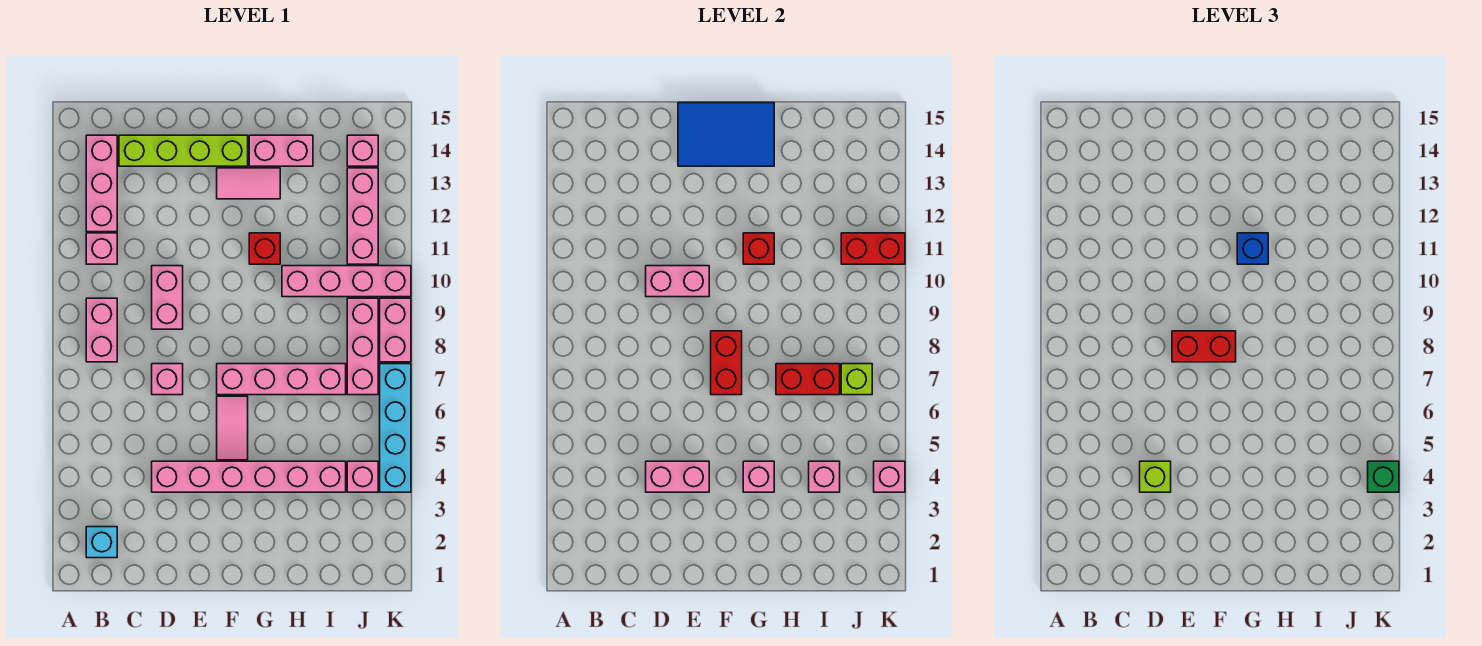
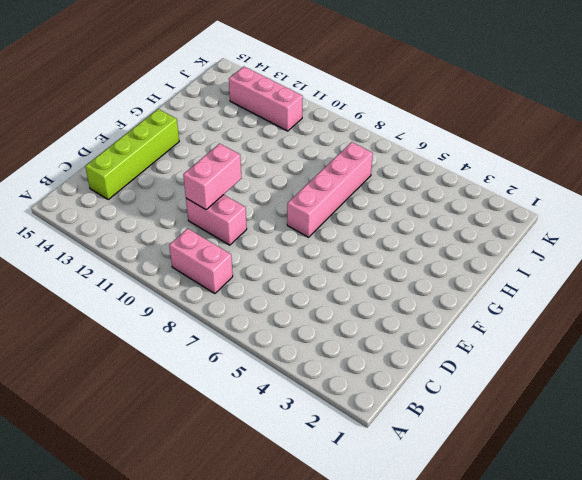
none -> cyan 1x1 brick [86,527,117,558]
none -> pink 1x1 brick [86,233,117,264]
none -> pink 1x3 brick [86,135,117,232]
none -> pink 1x6 brick [152,461,346,492]

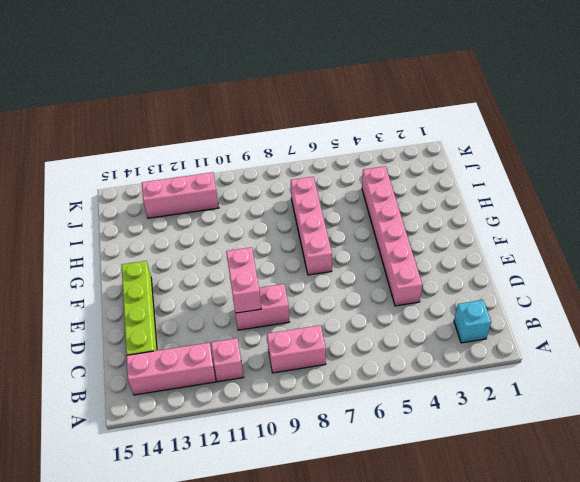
none -> pink 1x1 brick [152,364,183,395]
none -> pink 1x2 tile [217,396,248,460]
none -> pink 1x2 tile [217,168,280,199]
none -> red 1x1 brick [249,233,280,264]

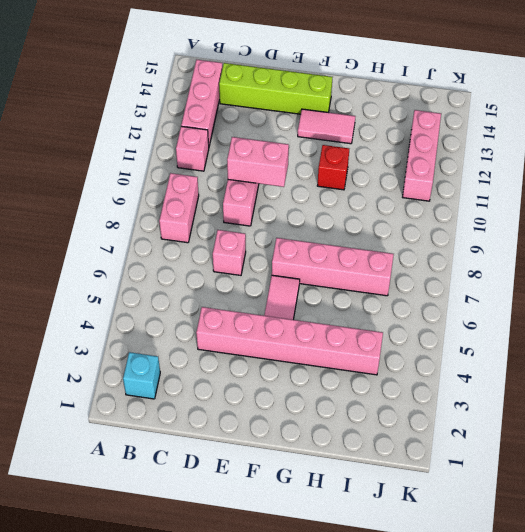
none -> pink 1x2 brick [249,135,313,166]
none -> pink 1x4 brick [282,266,411,297]
none -> pink 1x1 brick [347,461,378,492]
none -> pink 1x3 brick [347,298,378,395]

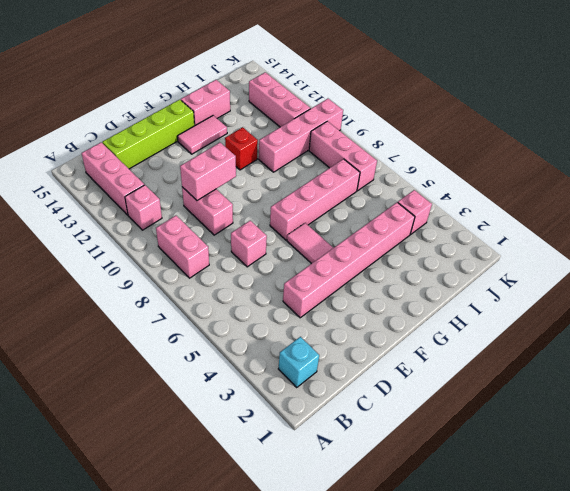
none -> pink 1x1 brick [347,135,378,166]
none -> cyan 1x4 brick [380,364,411,492]
none -> pink 1x2 brick [380,298,411,362]
none -> pink 1x2 brick [646,461,709,492]

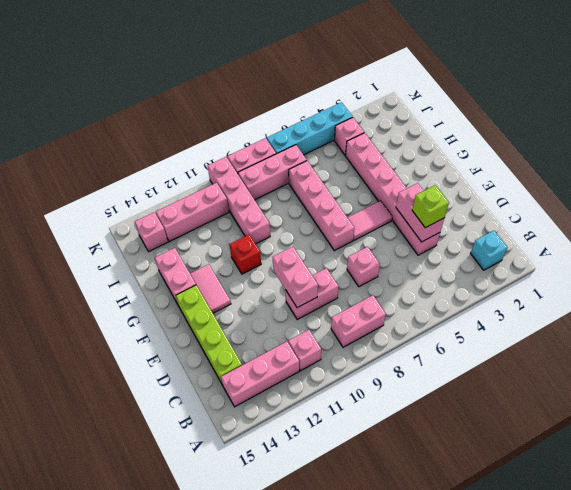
none -> blue 2x3 tile [678,103,774,166]
none -> red 1x2 brick [711,331,742,395]
none -> pink 1x1 brick [743,461,774,492]
none -> red 1x1 brick [743,233,774,264]

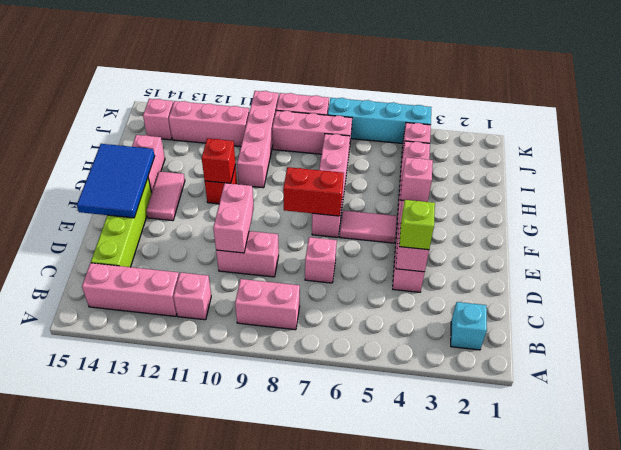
none -> red 1x2 brick [776,364,840,395]
none -> pink 1x1 brick [809,461,840,492]
none -> lime 1x1 brick [841,364,872,395]
none -> red 1x2 brick [841,233,905,264]

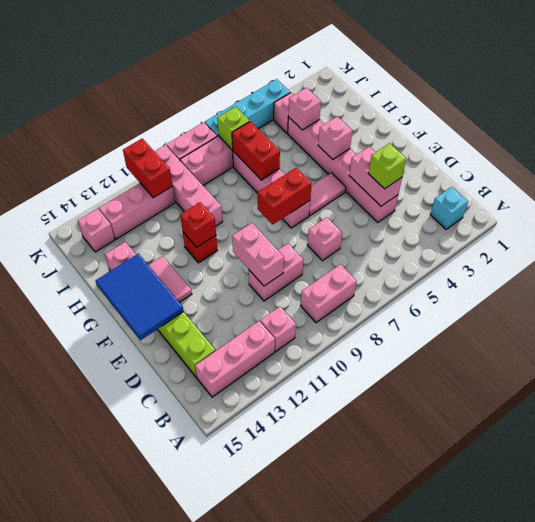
none -> pink 1x1 brick [874,461,905,492]
none -> red 1x2 brick [1172,331,1236,362]
none -> blue 1x1 brick [1237,233,1268,264]
none -> green 1x1 brick [1368,461,1399,492]

